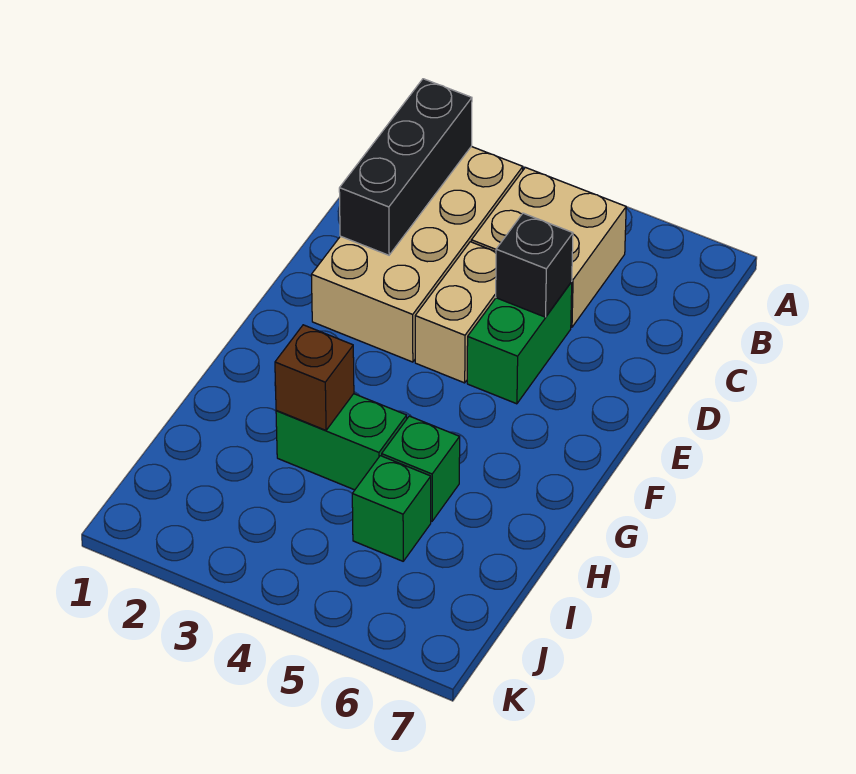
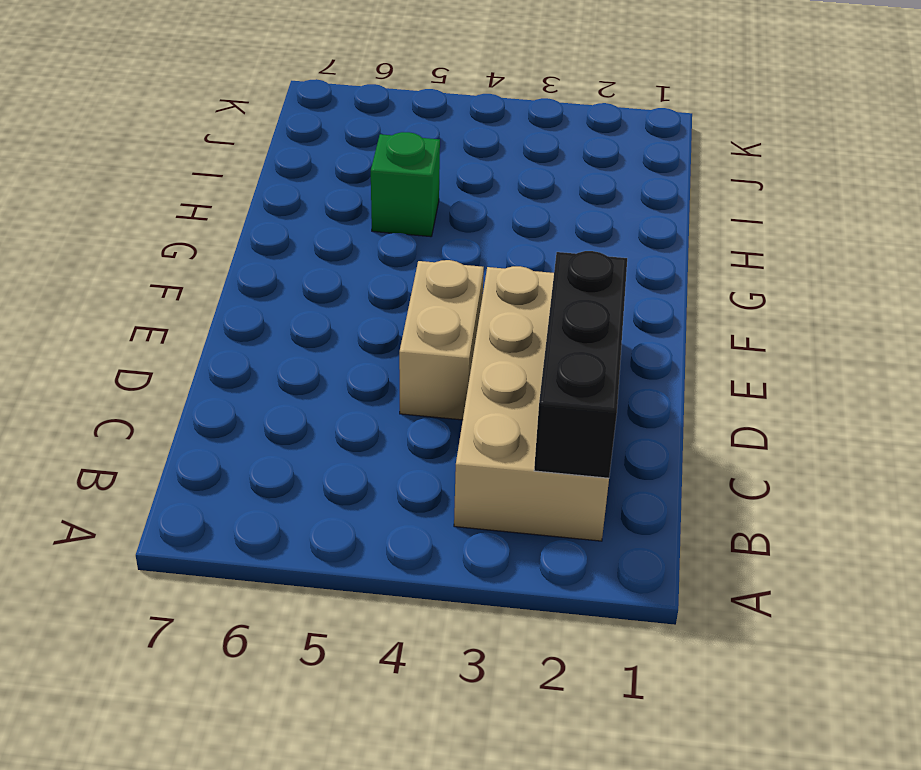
none -> tan 2x2 brick [471,167,626,327]
none -> green 1x2 brick [467,282,572,404]

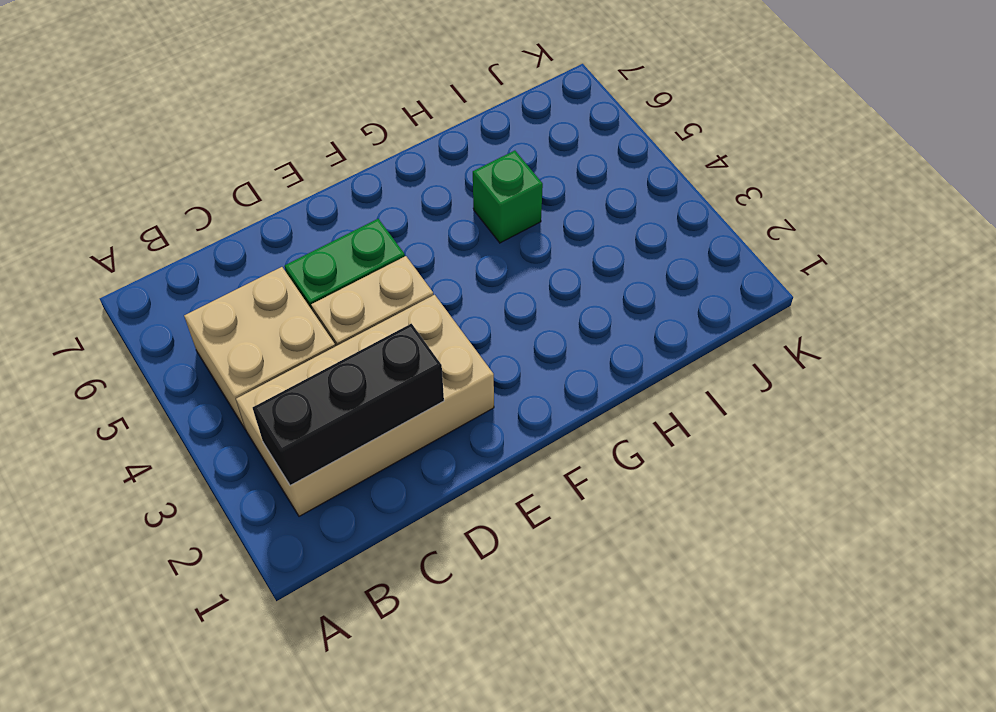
none -> green 1x2 brick [276,394,407,490]
none -> green 1x1 brick [352,456,431,561]

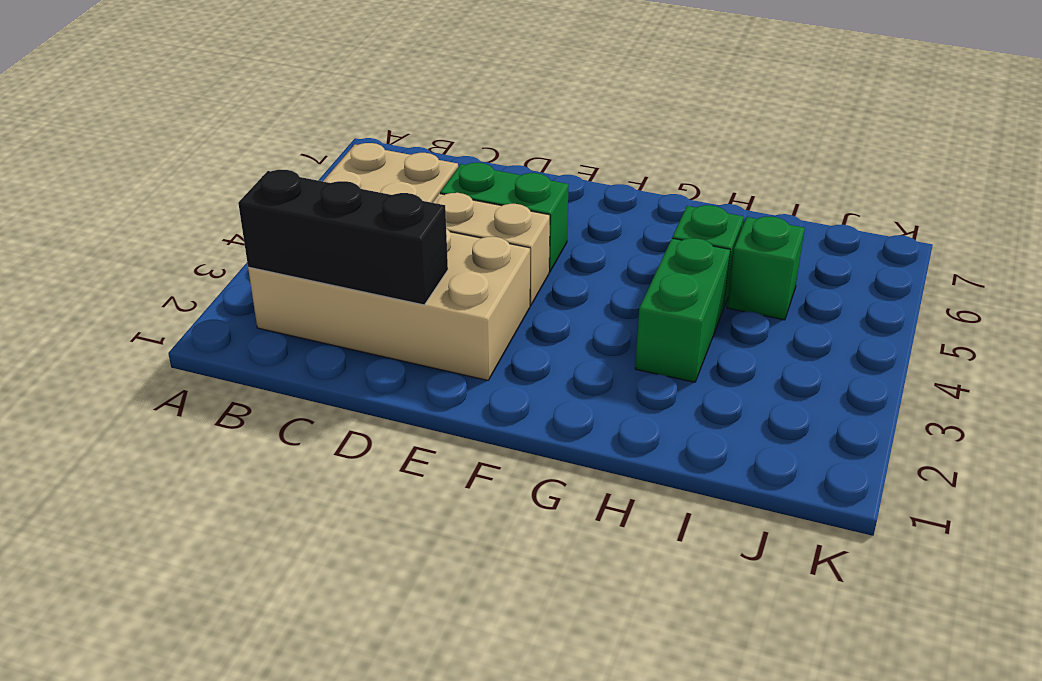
none -> black 1x1 brick [496,213,573,317]
none -> brown 1x1 brick [275,325,354,430]

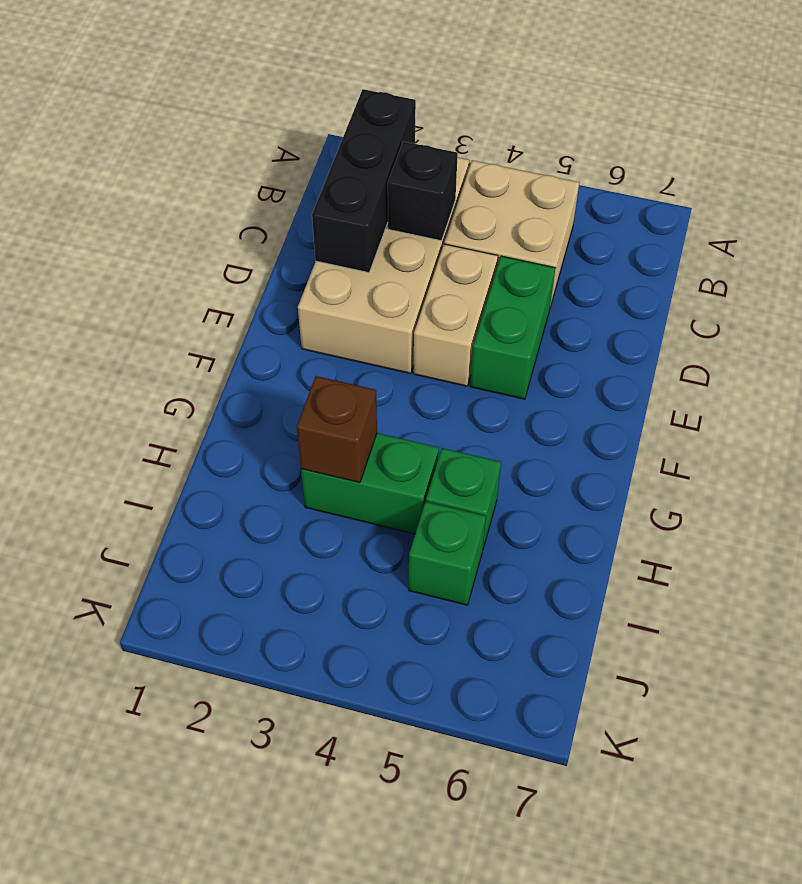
black 1x1 brick [388,142,458,241] -> black 1x1 brick moved to [496,213,573,317]

